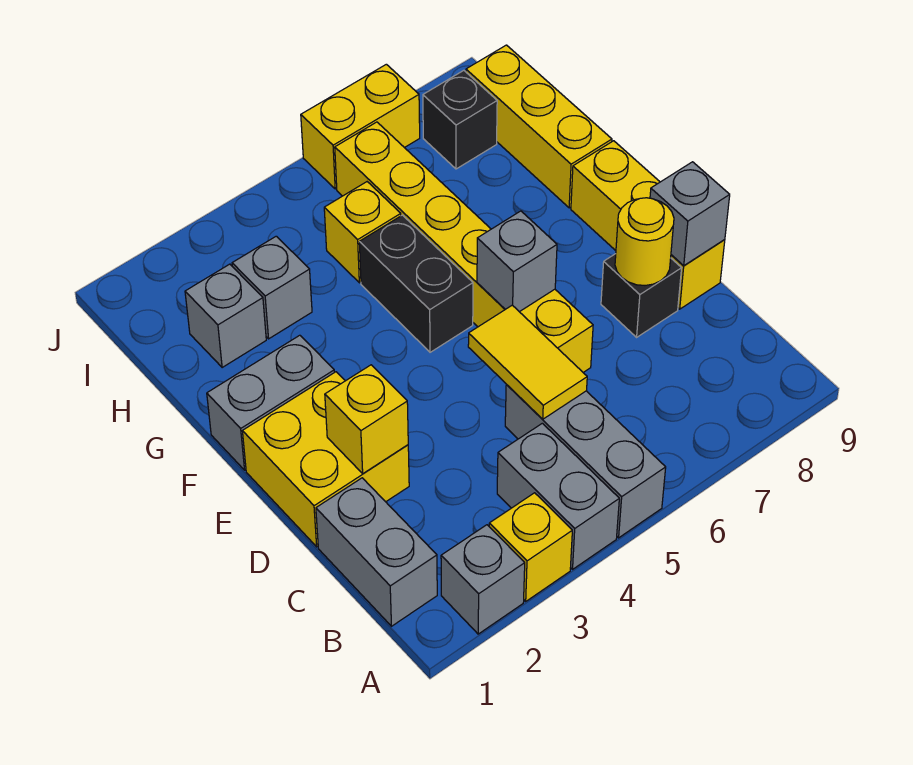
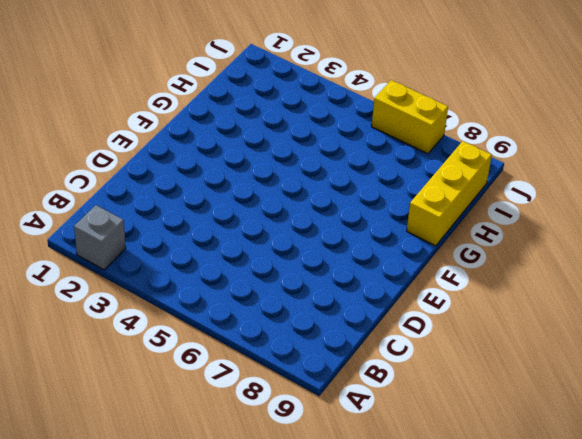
none -> yellow 1x1 brick [489,493,572,601]
none -> grey 1x2 brick [497,423,619,569]
none -> grey 1x3 brick [505,385,666,538]

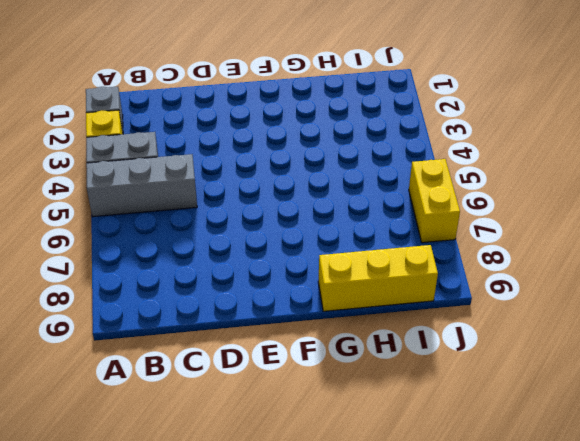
none -> grey 1x2 brick [316,478,437,626]
none -> yellow 2x2 brick [242,372,409,547]
none -> yellow 1x6 brick [335,122,593,372]

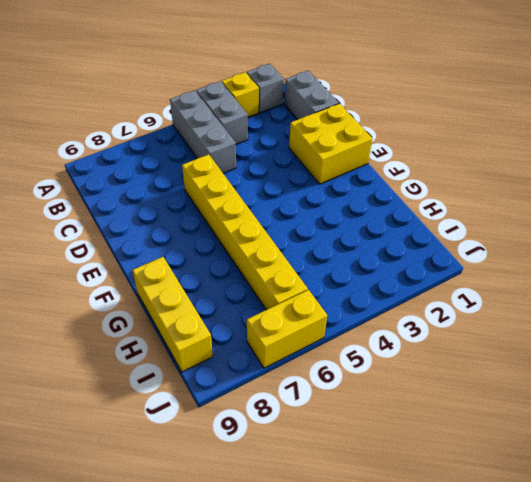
none -> black 1x1 brick [601,254,682,337]
none -> yellow 1x3 brick [571,141,725,309]
none -> grey 1x2 brick [207,335,334,470]

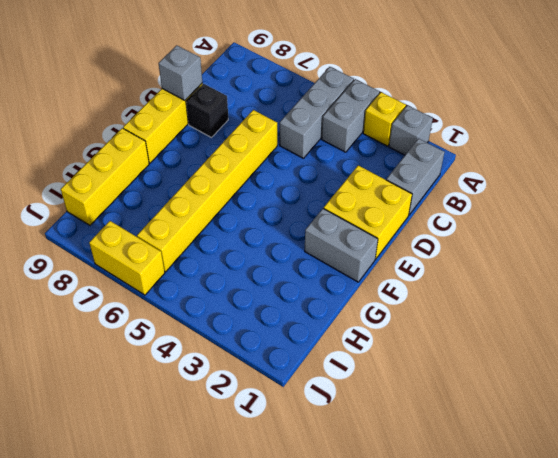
none -> black 1x2 brick [359,215,473,352]
none -> grey 1x1 brick [185,264,266,368]
none -> grey 1x1 brick [232,236,312,339]

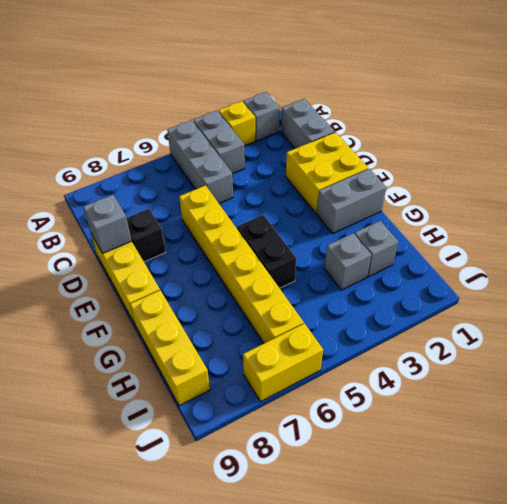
none -> yellow 1x1 brick [324,182,401,283]
none -> black 1x1 brick [423,70,497,169]
none -> yellow 1x2 tile [468,305,587,419]

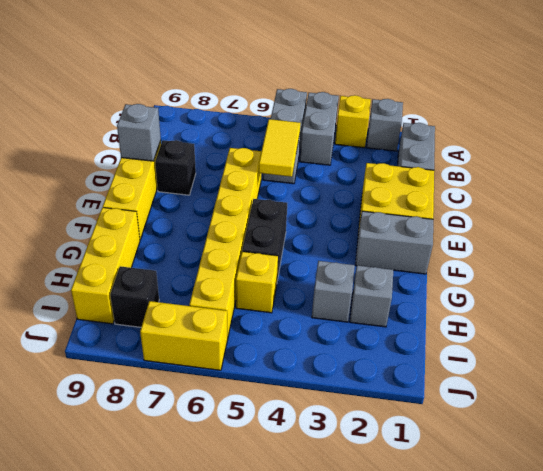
none -> yellow 1x1 brick [325,365,408,474]
none -> yellow 1x1 round brick [615,198,674,285]
none -> grey 1x1 brick [477,211,557,312]

